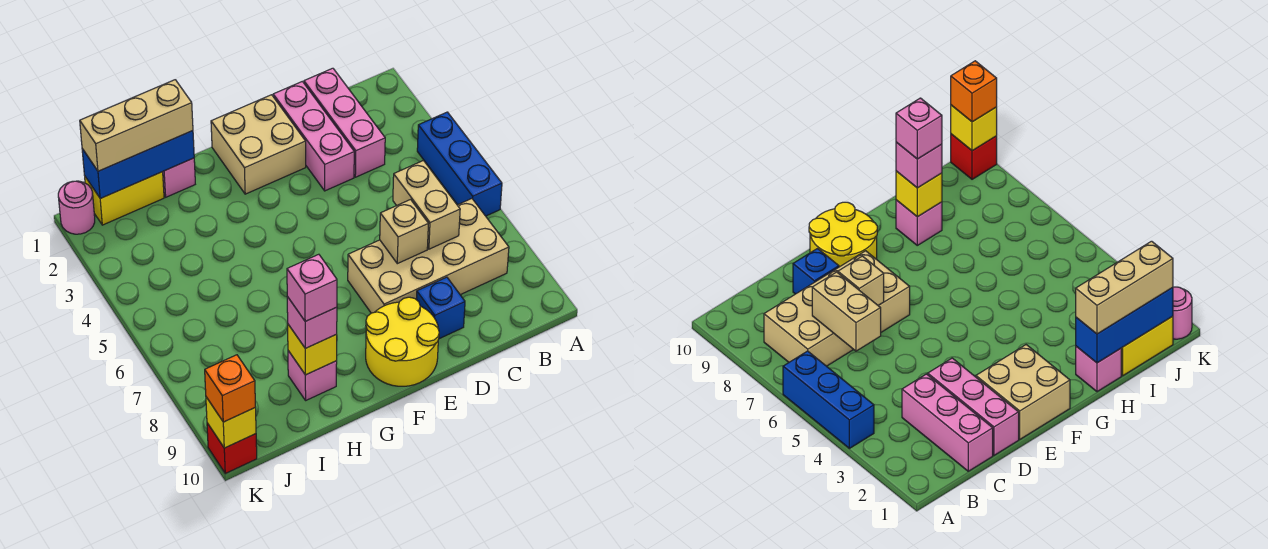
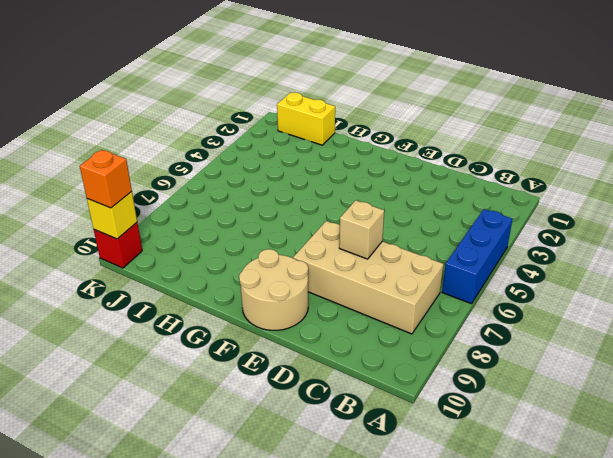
tan 2x2 round brick [239,249,308,330] -> yellow 2x2 round brick [366,297,439,386]
none -> pink 1x3 brick [304,68,385,177]
none -> pink 1x3 brick [273,81,354,191]
none -> blue 1x1 brick [417,277,465,339]

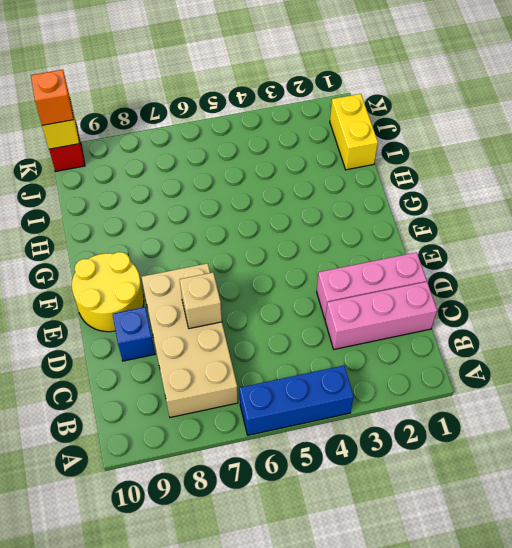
none -> tan 2x2 brick [211,95,306,194]
none -> pink 1x1 brick [163,158,195,197]
none -> pink 1x1 brick [288,351,337,400]

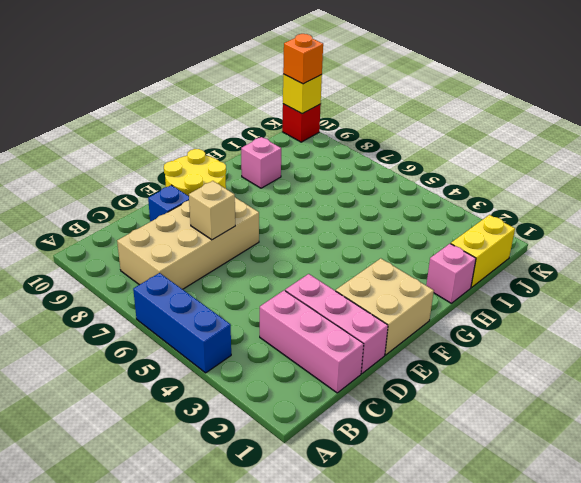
none -> pink 1x1 round brick [58,181,95,234]
none -> tan 1x2 brick [393,161,460,249]
none -> blue 1x3 brick [82,131,194,199]

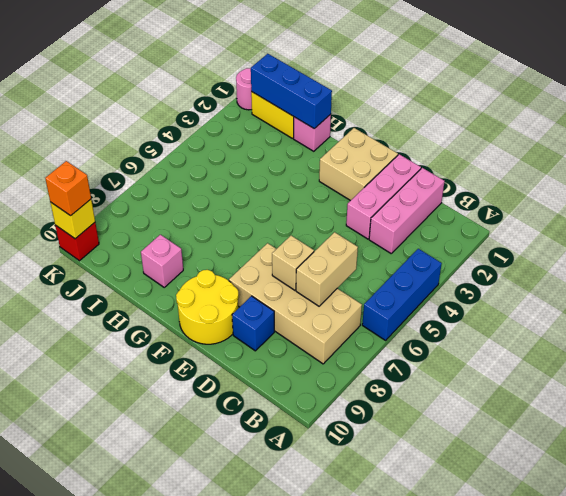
none -> yellow 1x1 brick [288,325,337,375]
none -> tan 1x3 brick [80,80,193,171]
none -> pink 1x1 brick [287,297,337,348]

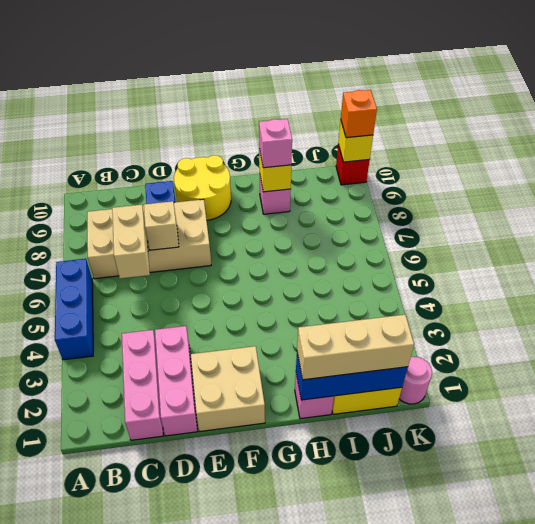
none -> pink 1x1 brick [287,254,337,321]

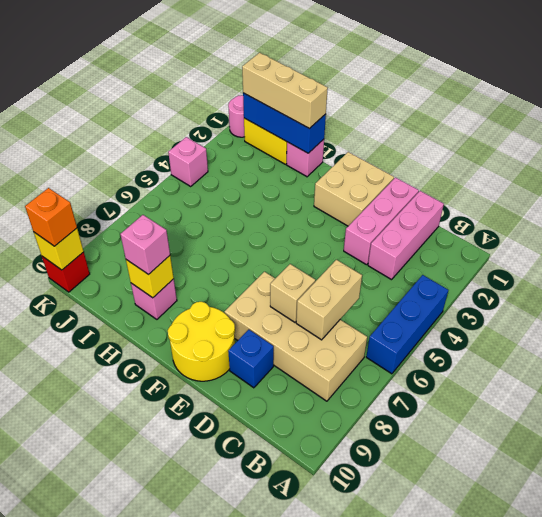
pink 1x1 brick [168,137,208,186] -> pink 1x1 brick moved to [287,254,337,321]

